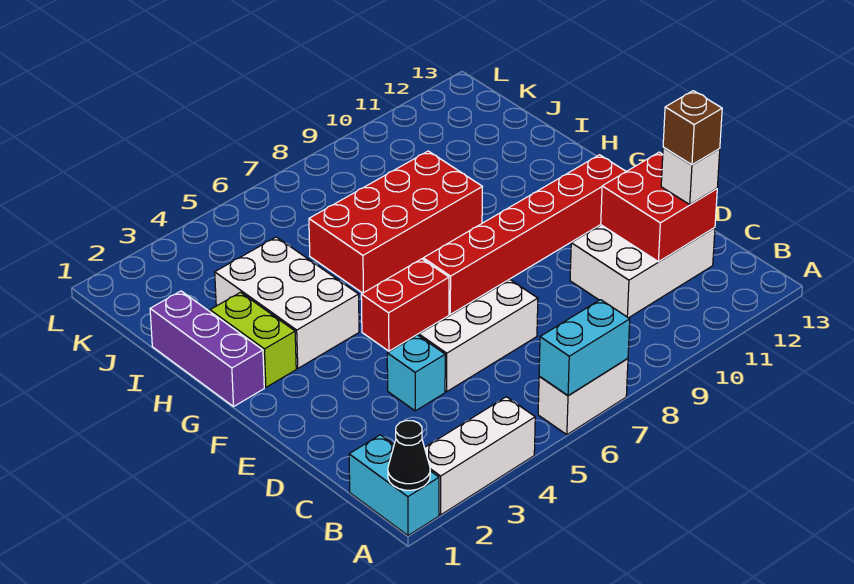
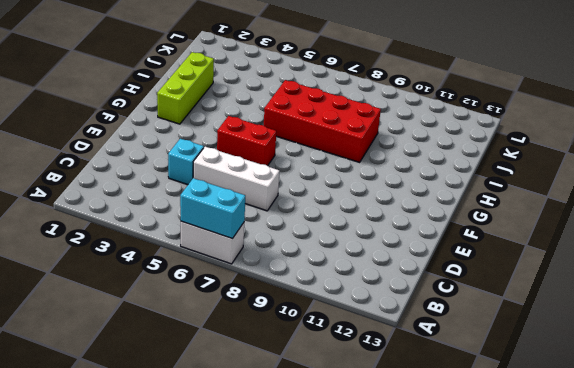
lime 1x3 brick [157,52,214,124] -> lime 1x2 brick [210,292,296,387]
none -> cyan 1x2 brick [349,435,439,536]
none -> white 1x3 brick [425,397,535,515]
none -> white 2x3 brick [570,225,715,318]

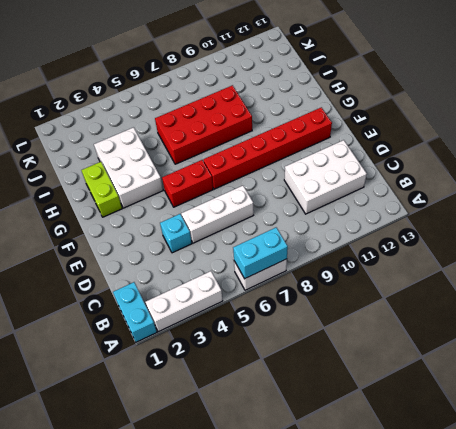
none -> purple 1x3 brick [150,291,264,407]
none -> black 1x1 cone [388,420,430,490]
none -> red 2x2 brick [601,152,717,262]

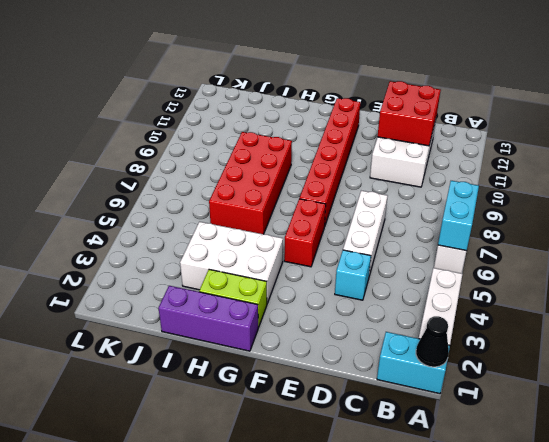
none -> white 1x1 brick [661,147,720,204]
none -> brown 1x1 brick [663,91,722,165]

